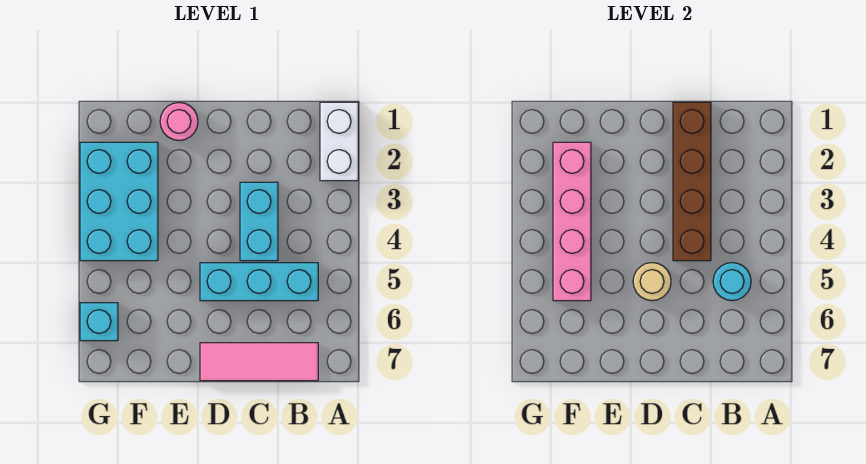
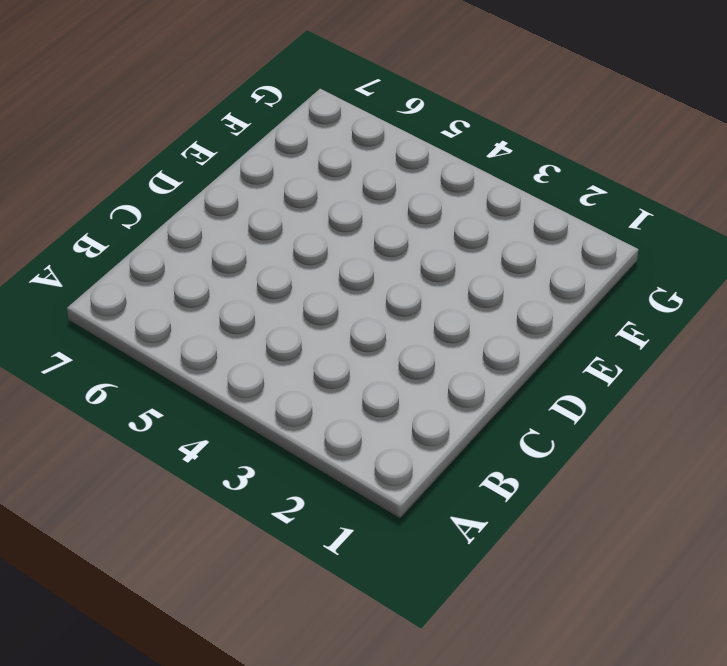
none -> white 1x2 brick [320,102,358,181]
none -> cyan 1x3 brick [200,263,318,301]

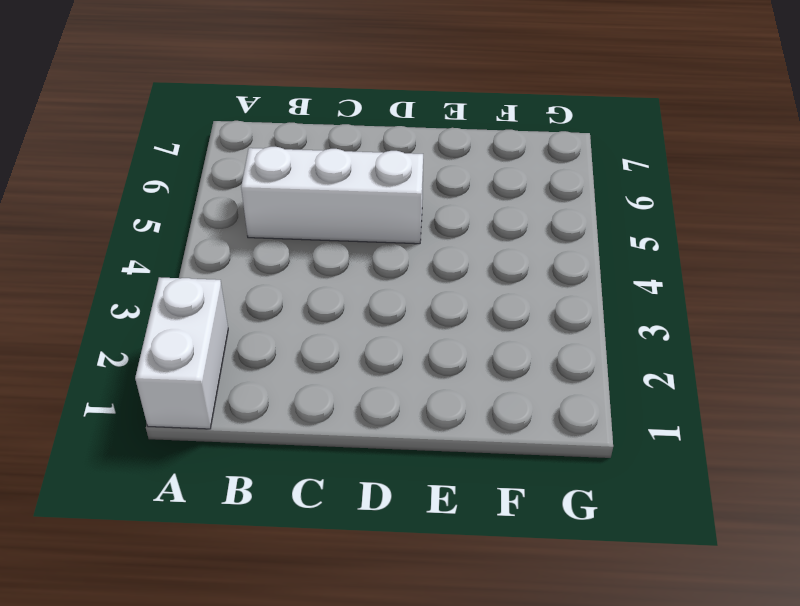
white 1x3 brick [241,147,423,244] -> cyan 1x3 brick [200,263,318,301]
none -> pink 1x3 tile [200,343,318,381]
none -> cyan 1x2 brick [240,182,278,261]

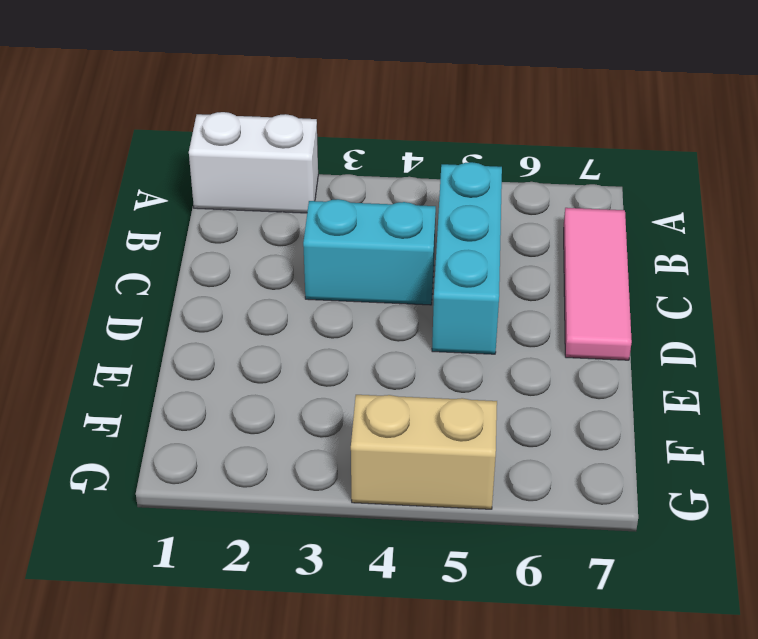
tan 1x2 brick [351,395,497,509] -> cyan 2x3 brick [80,142,158,261]
none -> pink 1x1 round brick [160,103,198,140]
none -> cyan 1x1 brick [80,303,118,341]

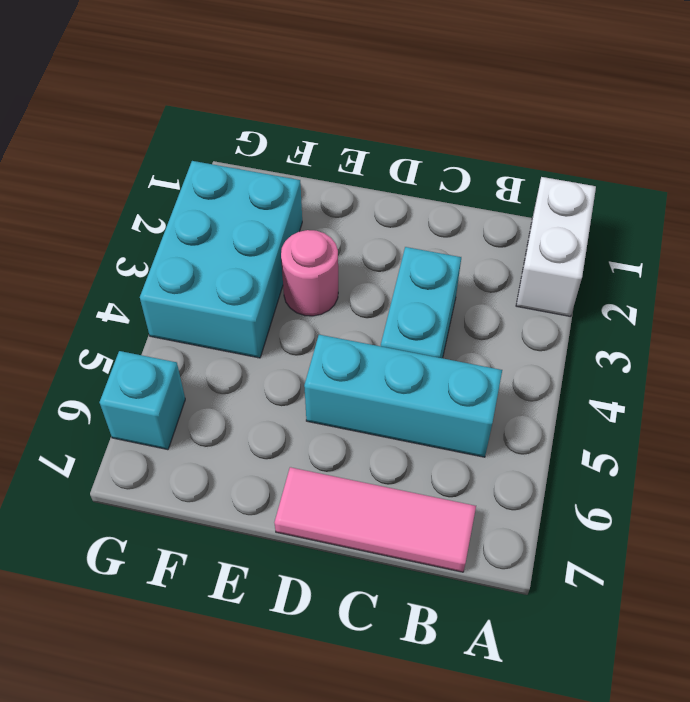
pink 1x1 round brick [281,230,338,316] -> pink 1x1 round brick moved to [160,103,198,140]
none -> cyan 1x1 round brick [713,263,751,301]
none -> brown 1x4 brick [673,102,711,261]

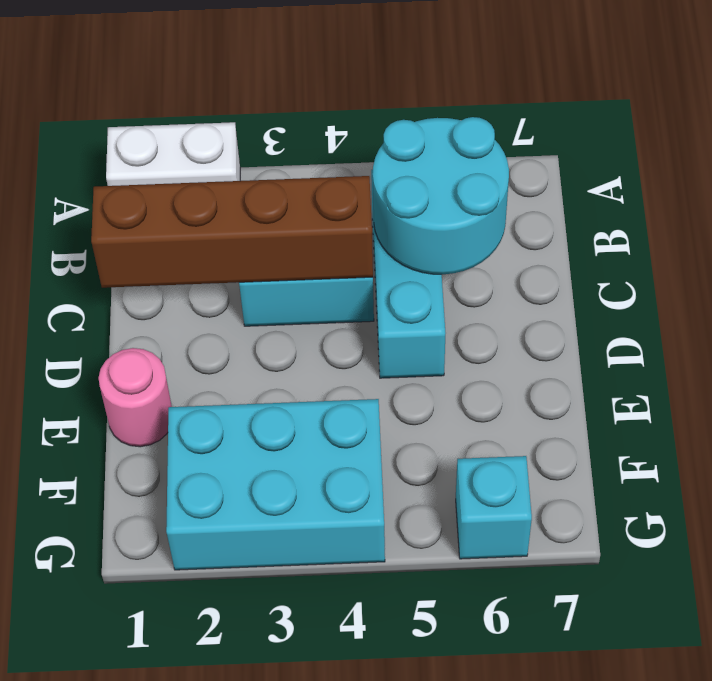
cyan 2x2 round brick [373,117,509,274] -> cyan 1x1 round brick [713,263,751,301]
none -> pink 1x3 tile [200,343,318,381]
none -> tan 1x1 round brick [633,263,671,301]

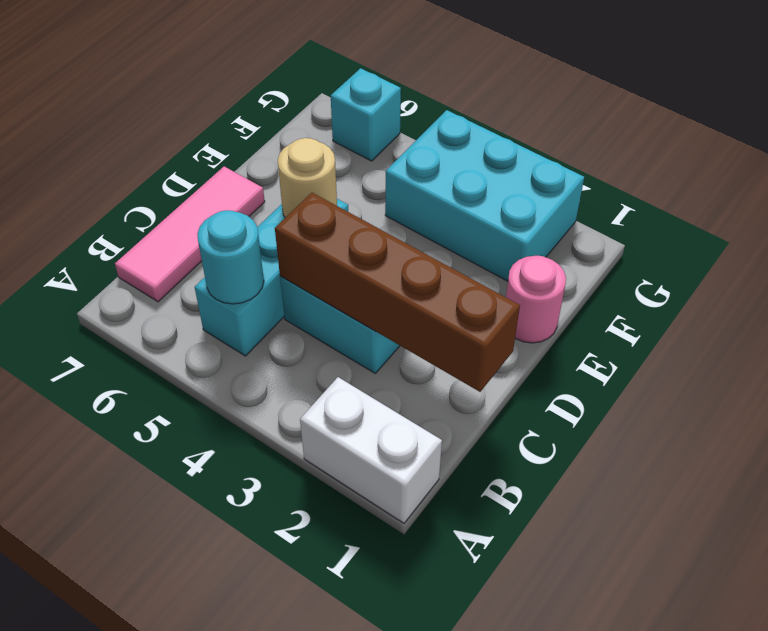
none -> pink 1x4 brick [553,142,591,301]

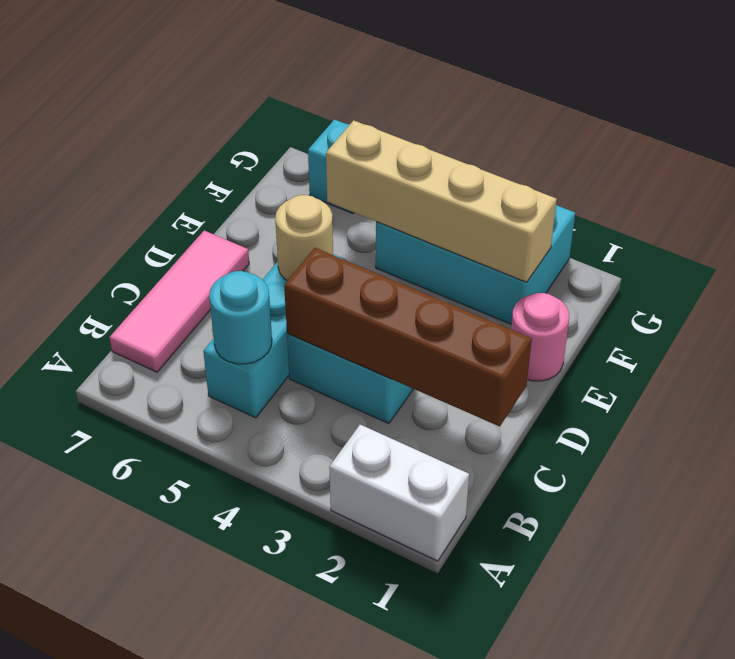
tan 1x4 brick [326,120,557,282] -> pink 1x4 brick [553,142,591,301]

